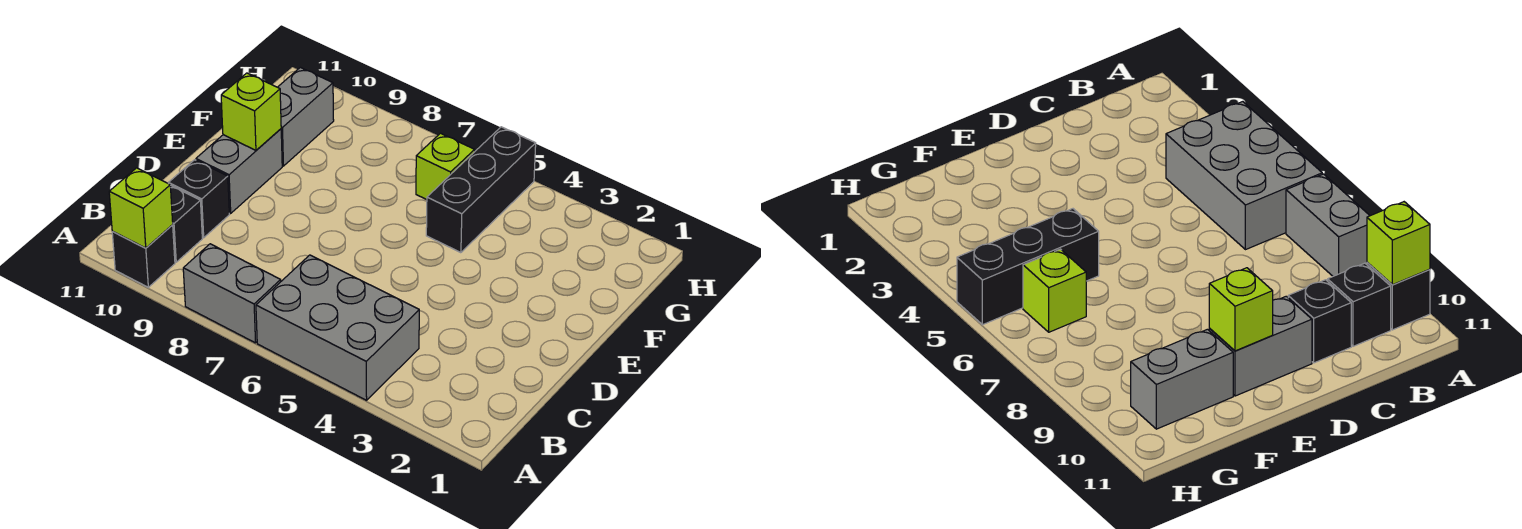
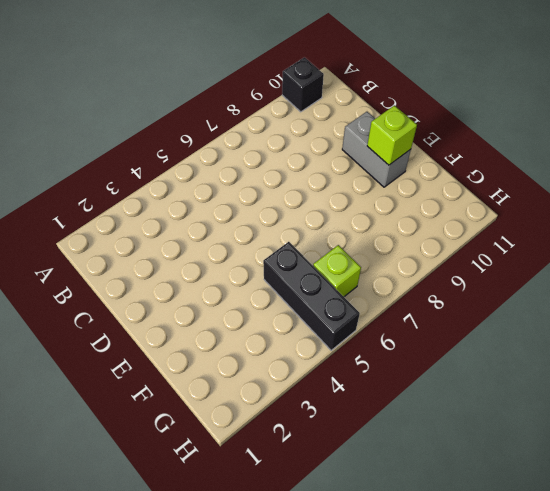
none -> grey 2x3 brick [256,255,419,400]
none -> grey 1x2 brick [183,244,281,343]

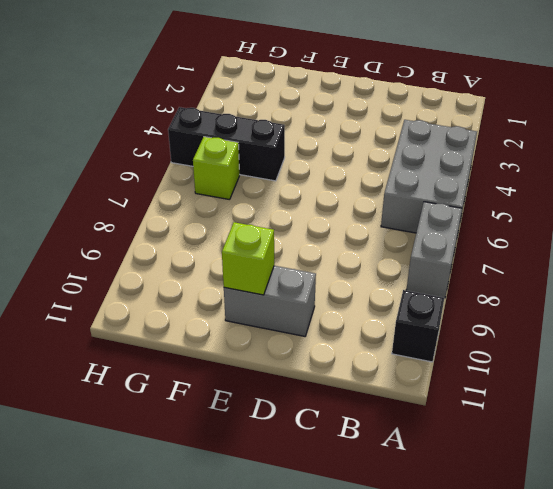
none -> black 1x1 brick [170,185,202,262]
none -> black 1x1 brick [168,160,229,238]

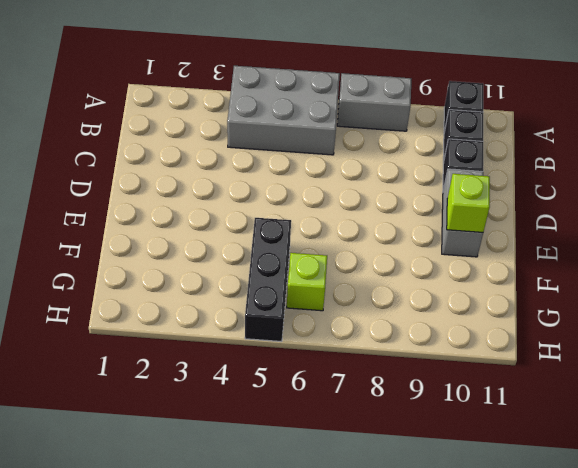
none -> grey 1x2 brick [278,67,334,166]
none -> lime 1x1 brick [109,168,173,248]

